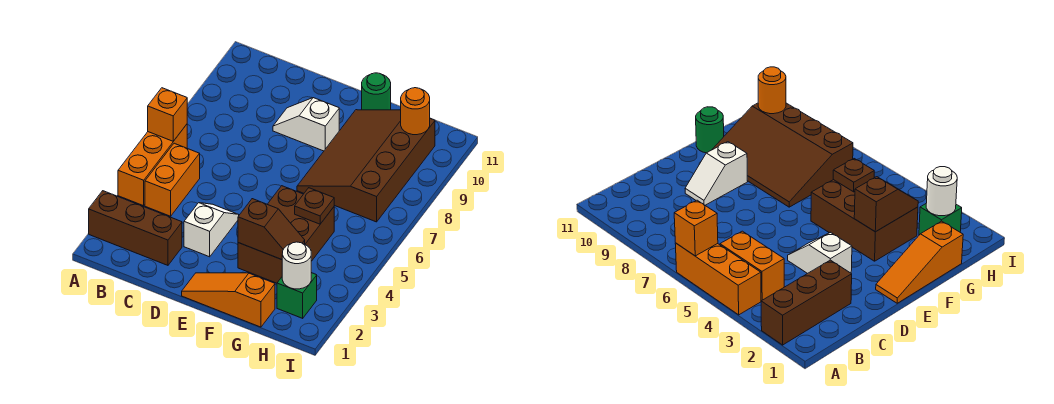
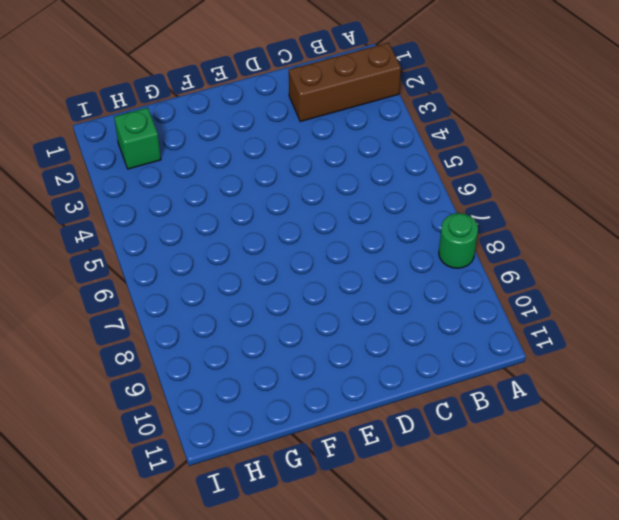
green 1x1 round brick [439,213,478,268] -> green 1x1 round brick moved to [362,73,391,110]
none -> orange 1x3 brick [118,124,187,206]
none -> orange 1x2 brick [145,143,200,216]
none -> white 1x2 slope [184,203,239,257]

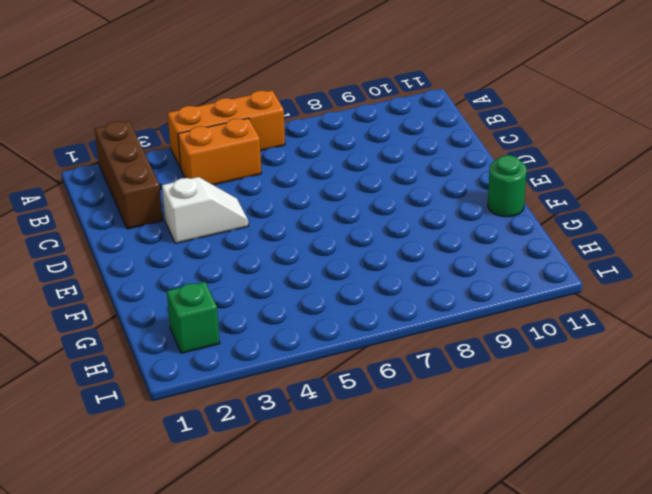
none -> white 1x2 slope [273,98,339,151]
none -> orange 1x3 slope [182,273,275,327]
none -> brown 2x3 brick [238,186,334,283]

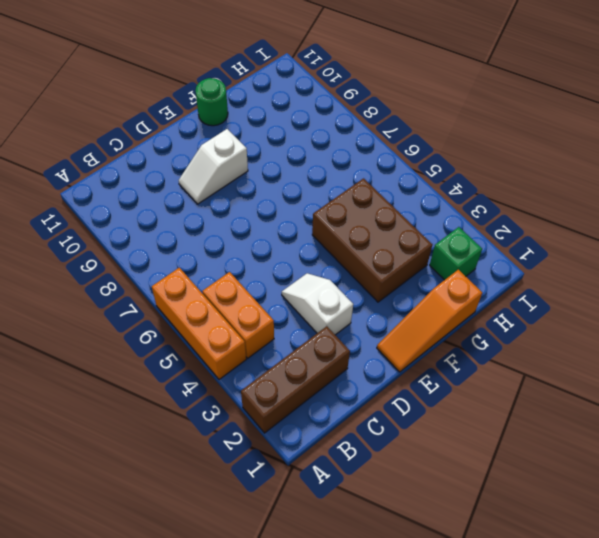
none -> brown 3x4 slope [297,110,435,222]
none -> orange 1x1 brick [148,88,187,141]
none -> brown 1x2 slope [238,199,305,260]

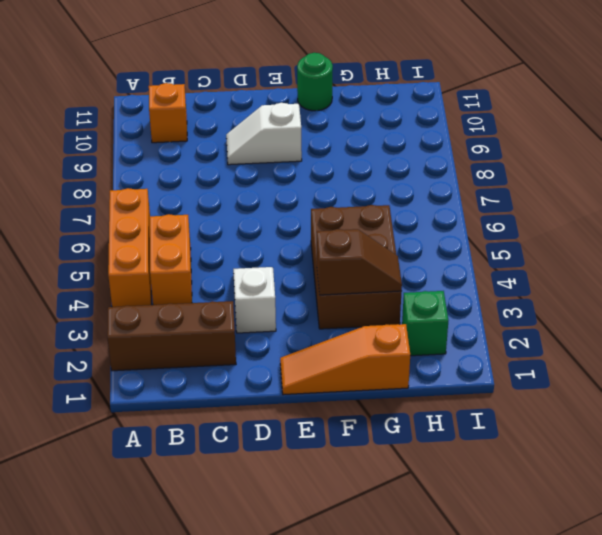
orange 1x1 brick [149,83,187,143] -> orange 1x1 brick moved to [148,88,187,141]
none -> brown 3x4 slope [297,110,435,222]
none -> brown 1x1 plate [295,188,334,224]
none -> white 1x1 round brick [282,242,311,289]

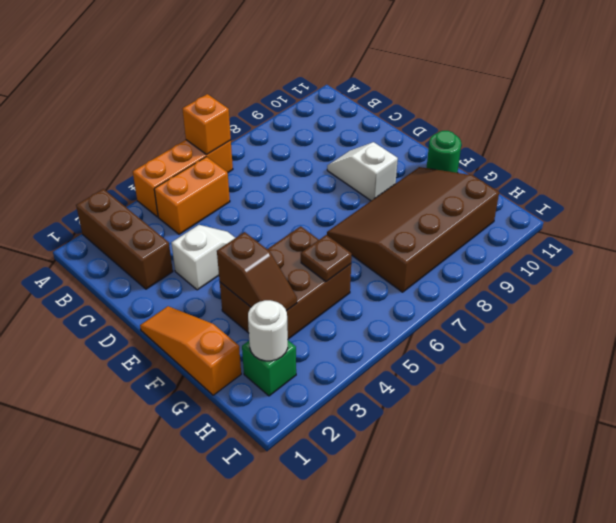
none -> orange 1x1 round brick [401,88,430,135]

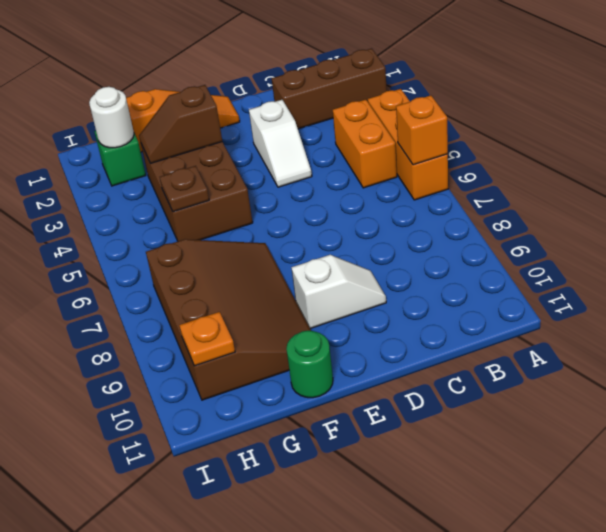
orange 1x1 plate [179,312,235,366] -> orange 1x1 round brick [401,88,430,135]

